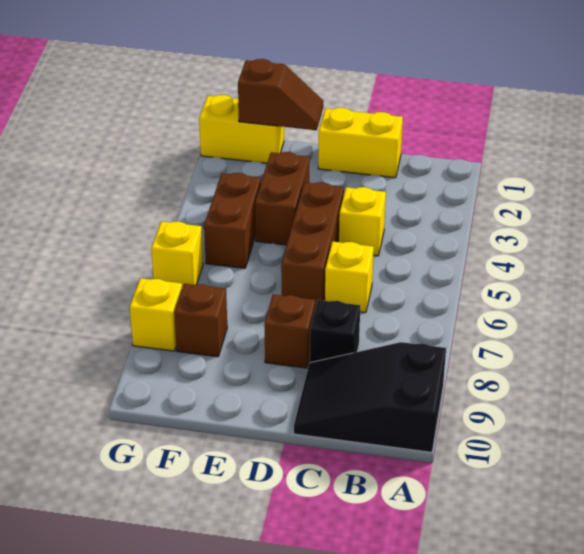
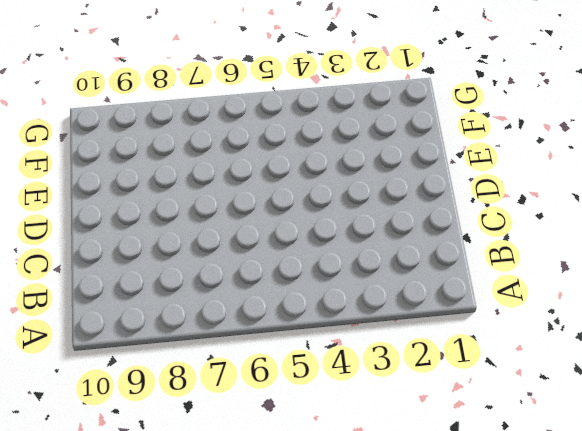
none -> black 2x3 slope [294,342,446,452]
none -> yellow 1x2 brick [318,108,403,178]
none -> yellow 1x1 brick [339,187,386,256]

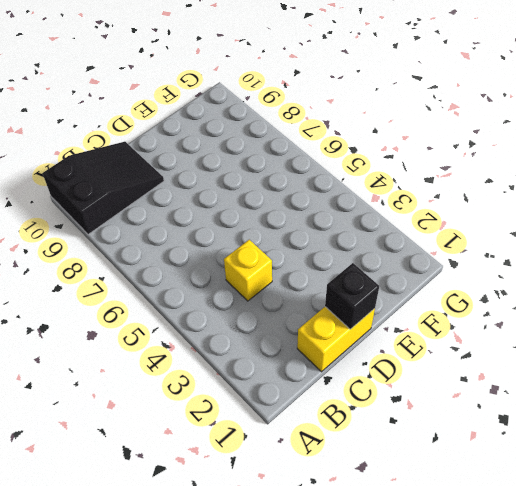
black 1x1 brick [325,263,379,329] -> black 1x1 brick moved to [310,300,360,363]
none -> yellow 1x1 brick [325,242,374,313]
none -> brown 1x3 brick [281,182,344,307]
none -> brown 1x1 brick [265,294,315,368]

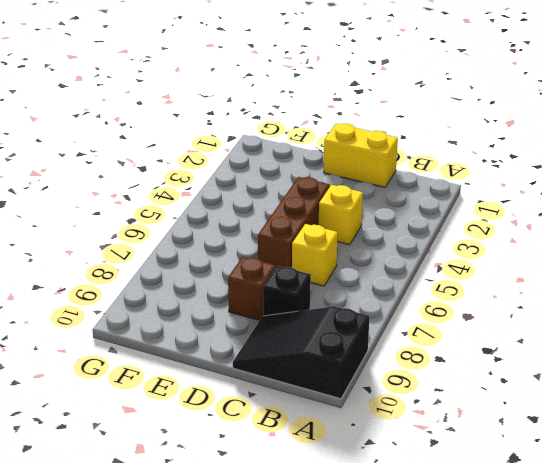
none -> brown 1x2 brick [255,152,310,245]
none -> yellow 1x2 brick [199,95,284,163]
none -> brown 1x2 brick [204,173,261,268]

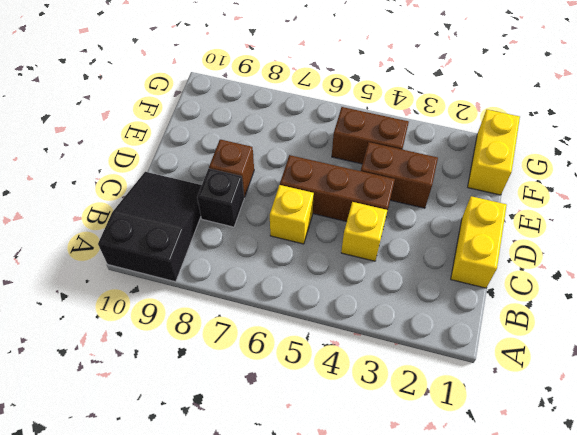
none -> brown 1x1 brick [174,284,227,357]
none -> yellow 1x1 brick [151,221,203,288]
none -> yellow 1x1 brick [130,278,182,351]

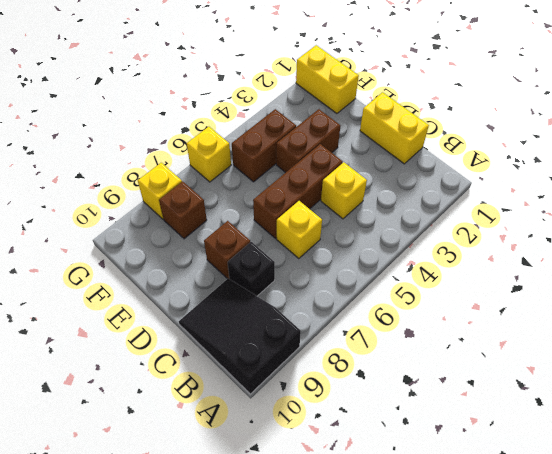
none -> brown 1x2 slope [238,59,323,130]

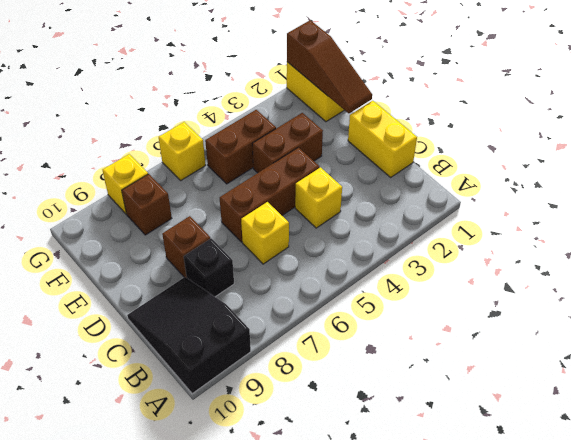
brown 1x3 slope [287,20,372,113] -> brown 1x2 slope [238,59,323,130]

